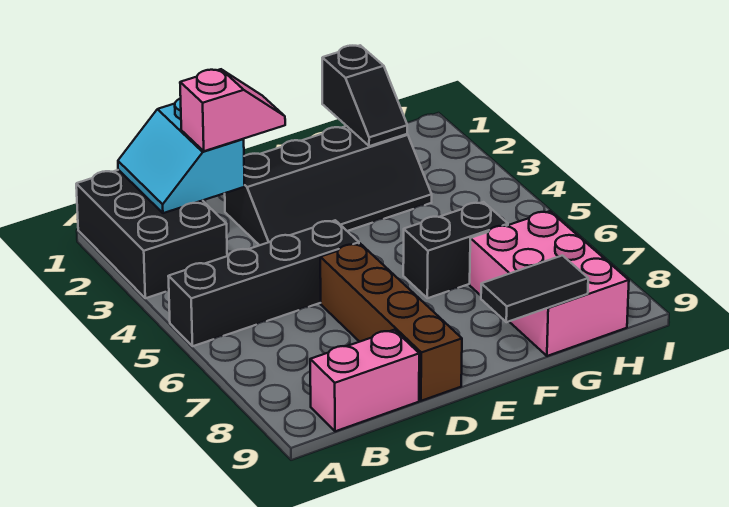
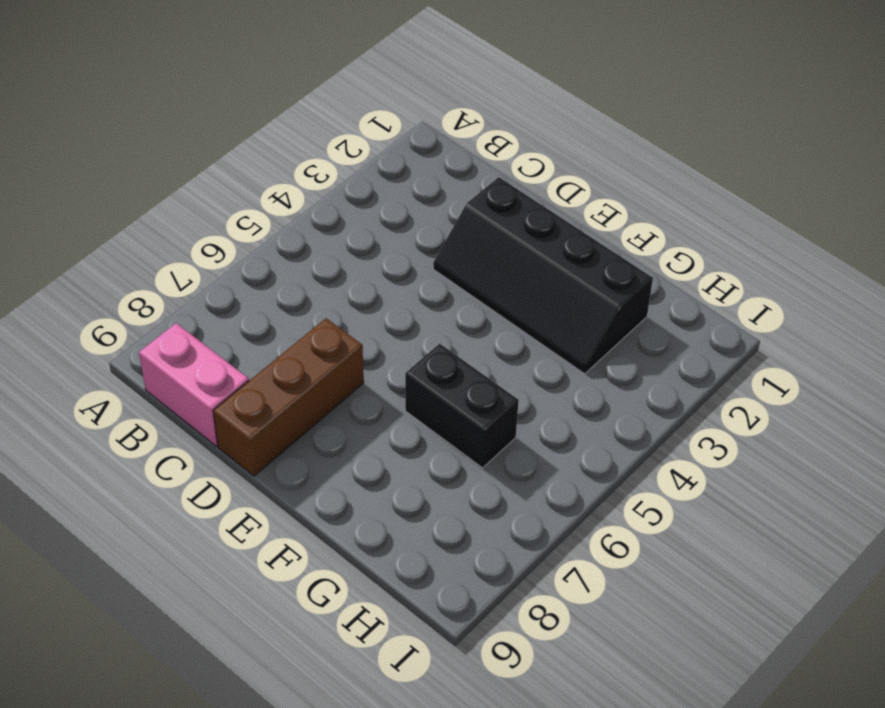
brown 1x3 brick [213,318,364,476] -> brown 1x4 brick [320,244,462,401]
none -> black 2x3 brick [76,170,227,298]
none -> black 1x4 brick [168,220,359,346]

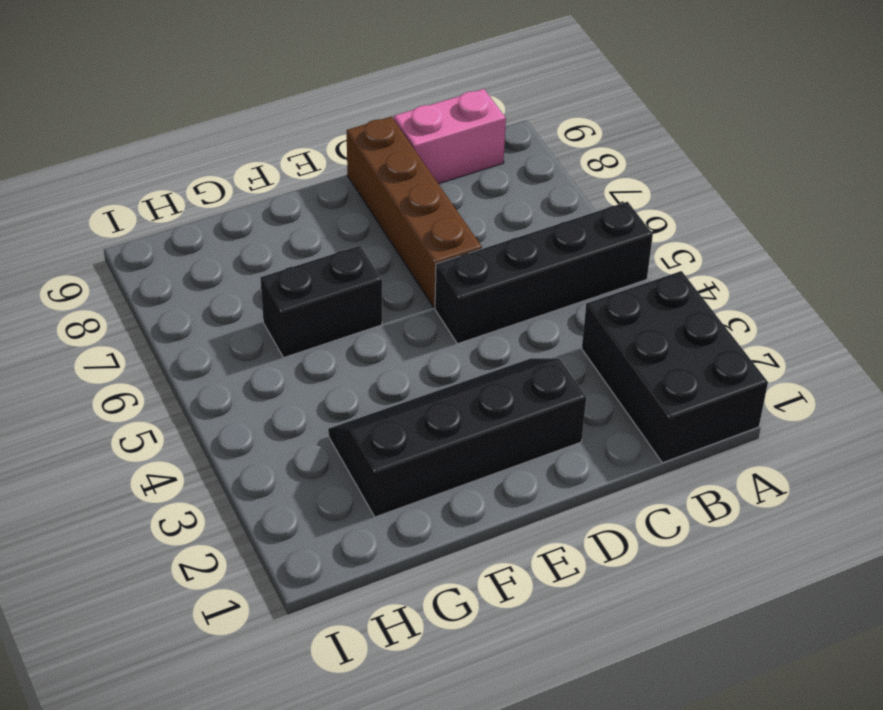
none -> pink 2x3 brick [470,211,629,356]
none -> cyan 2x2 slope [118,98,245,213]

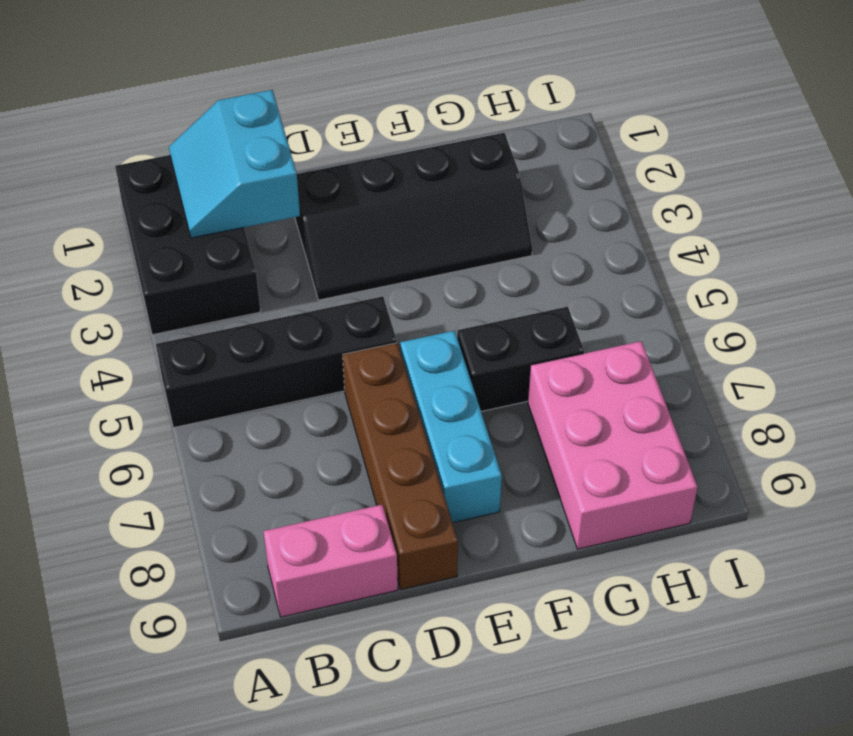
cyan 1x3 brick [400,331,502,523] -> none
none -> black 1x2 tile [481,255,588,322]
none -> black 1x2 slope [322,45,407,146]

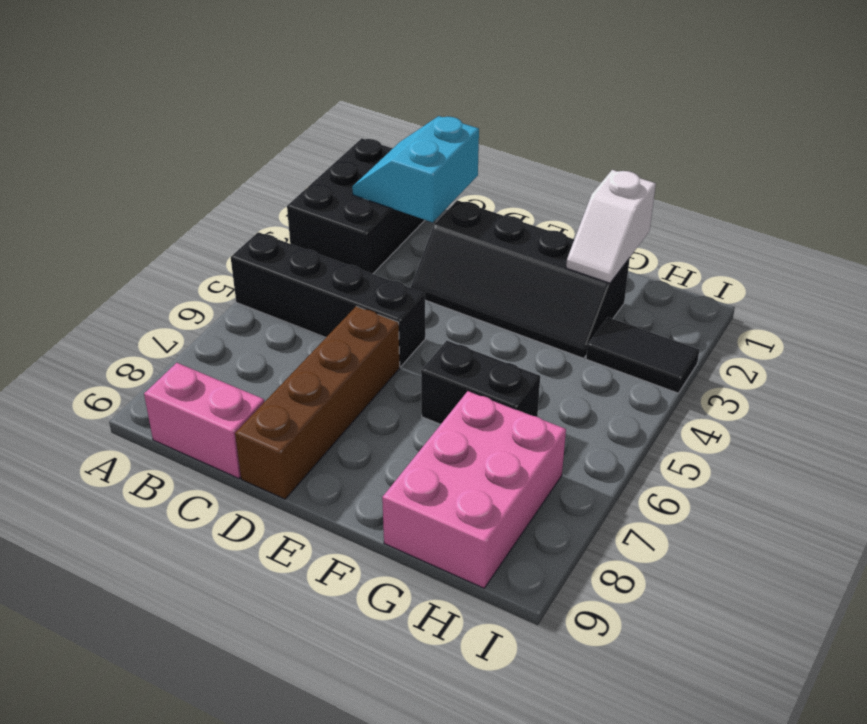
white 1x2 slope [566,170,656,283] -> black 1x2 slope [322,45,407,146]
black 1x2 tile [586,317,699,393] -> black 1x2 tile moved to [481,255,588,322]
none -> pink 1x2 slope [180,69,285,151]

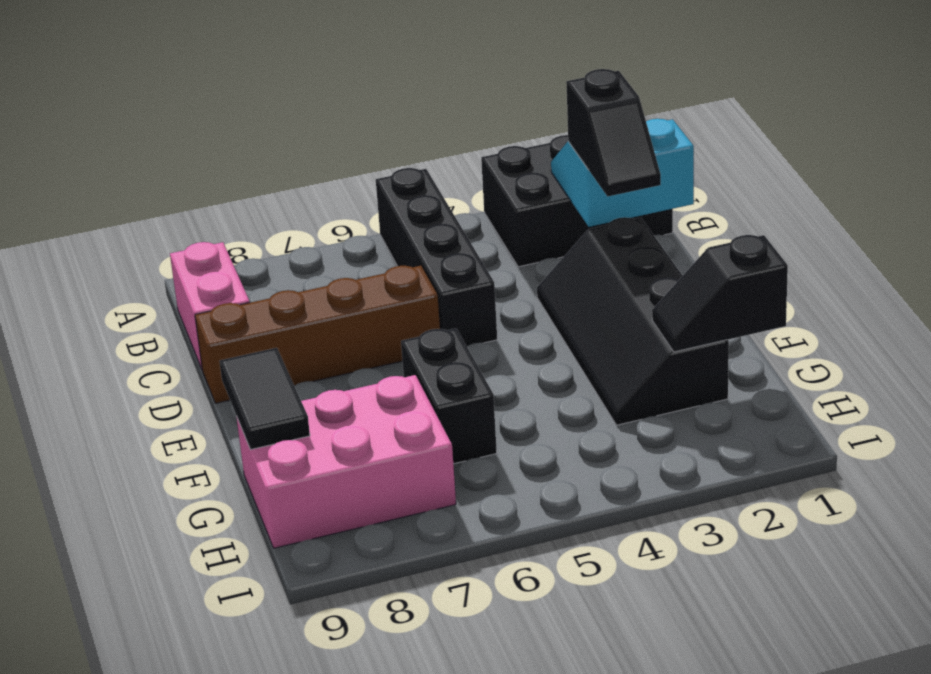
black 1x2 slope [566,69,661,197] -> pink 1x2 slope [180,69,285,151]

